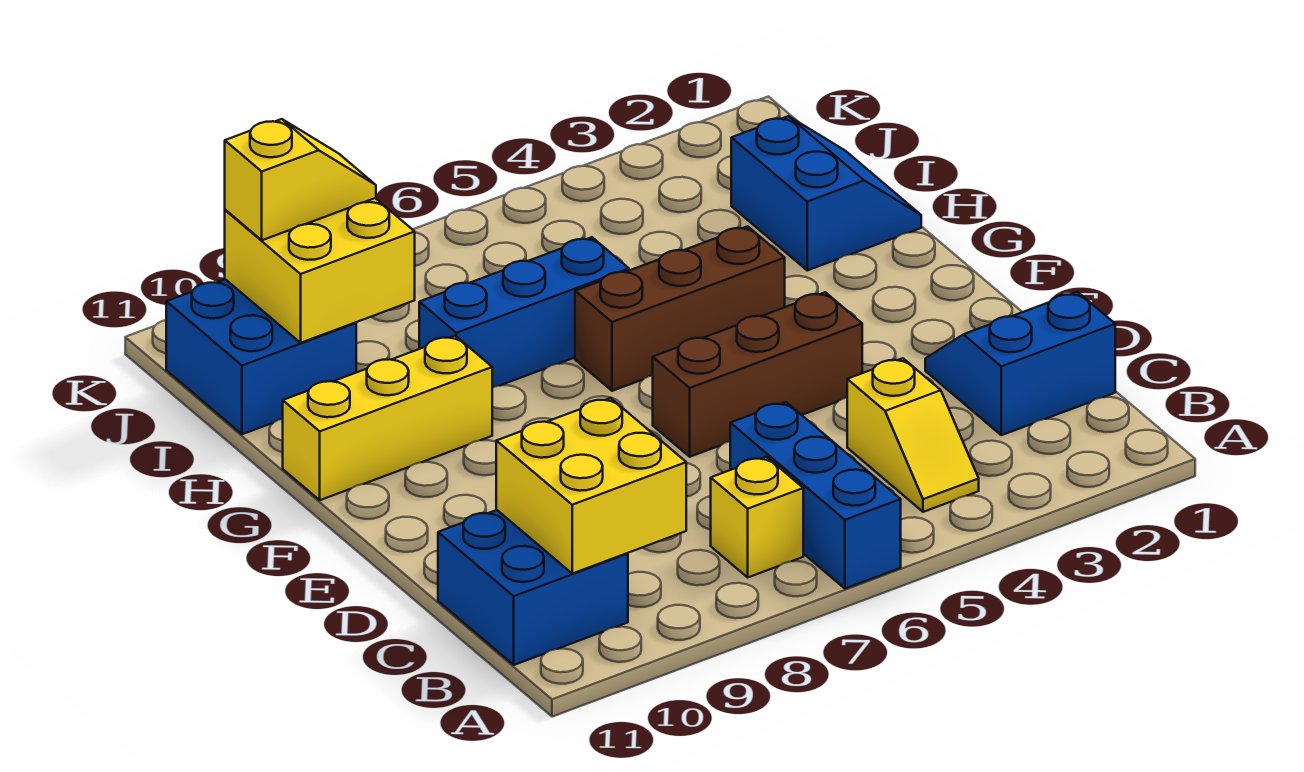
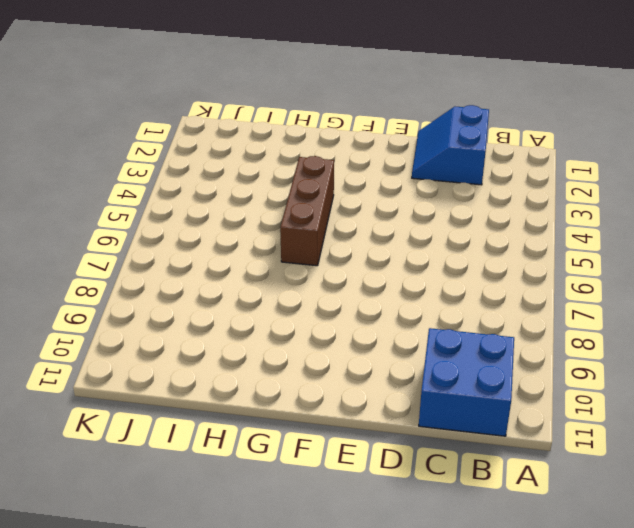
none -> blue 1x3 brick [730,402,901,589]
none -> yellow 1x2 slope [847,358,979,512]
none -> yellow 1x1 brick [711,457,803,577]

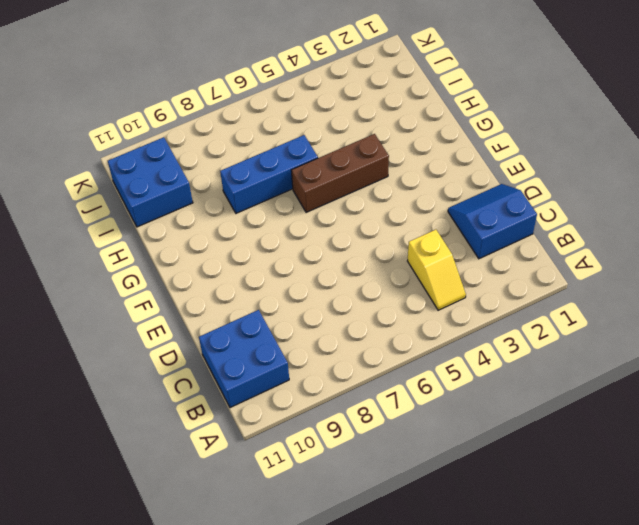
none -> blue 1x3 brick [730,402,901,589]
none -> yellow 1x1 brick [711,457,803,577]
none -> brown 1x3 brick [653,292,862,457]

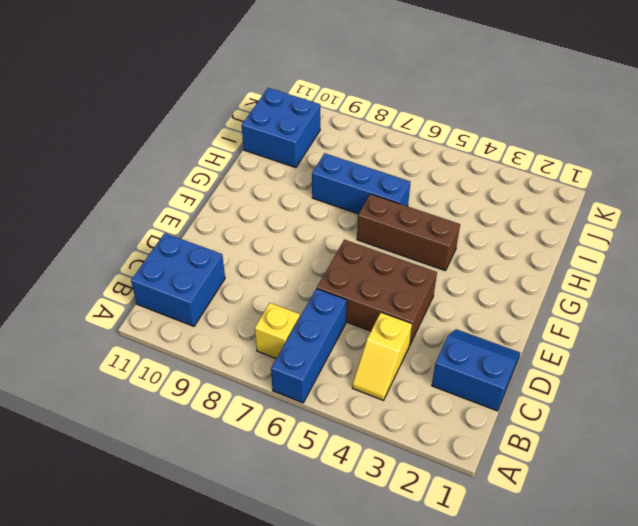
brown 2x3 brick [317,240,437,346] -> brown 1x3 brick [653,292,862,457]
none -> yellow 1x3 brick [283,336,492,500]
none -> blue 2x2 slope [731,116,921,270]
none -> yellow 2x2 brick [496,398,686,573]

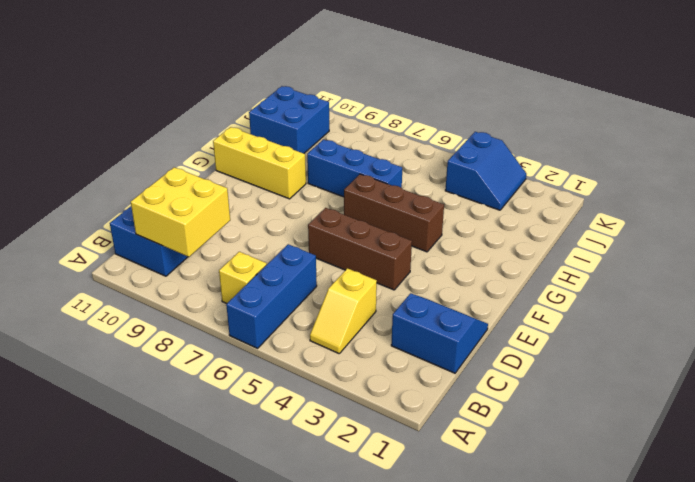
blue 2x2 slope [445,132,526,210] -> blue 2x2 slope moved to [731,116,921,270]
none -> yellow 2x2 brick [225,198,415,343]
none -> yellow 1x2 slope [225,119,376,240]

